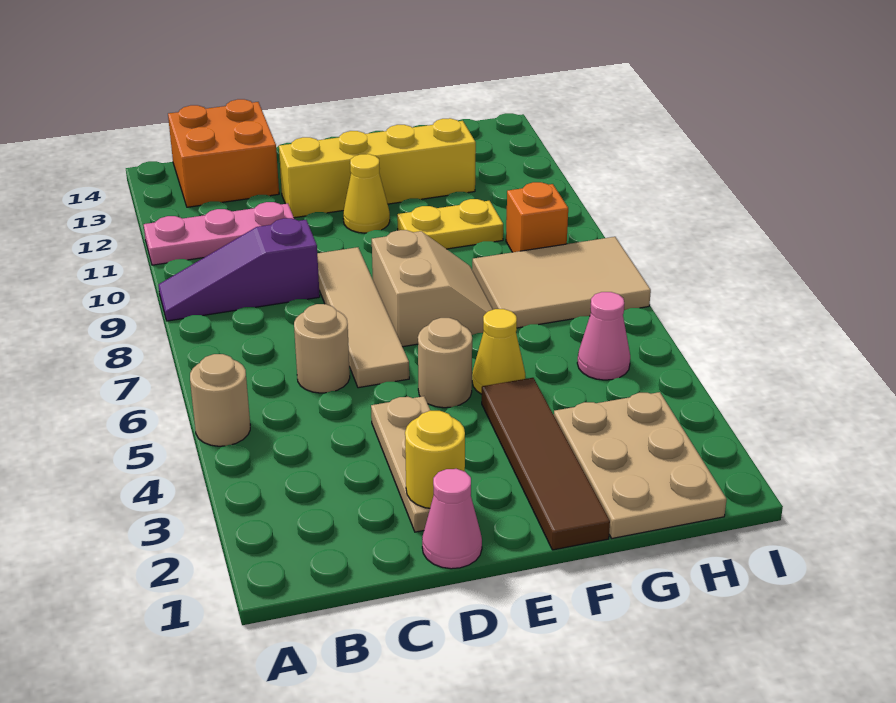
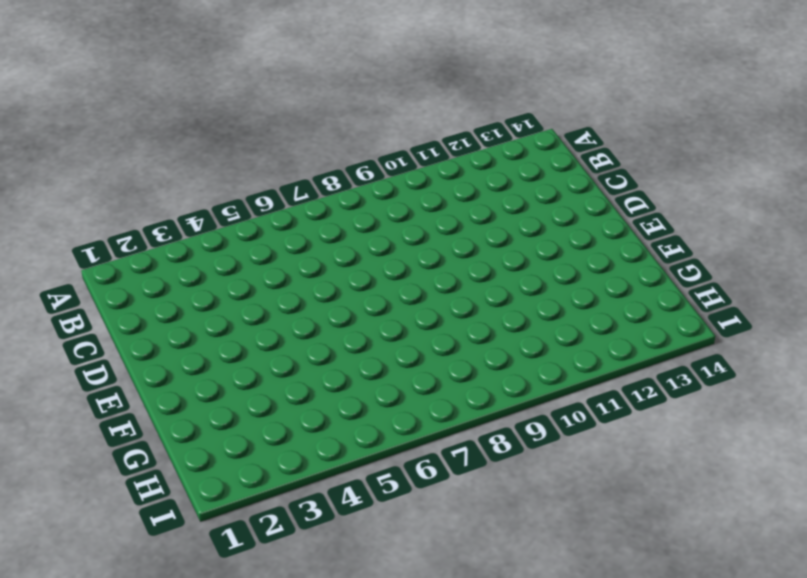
none -> tan 1x1 round brick [190,354,250,446]
none -> purple 1x3 slope [158,218,320,321]
none -> pink 1x3 plate [144,202,294,265]

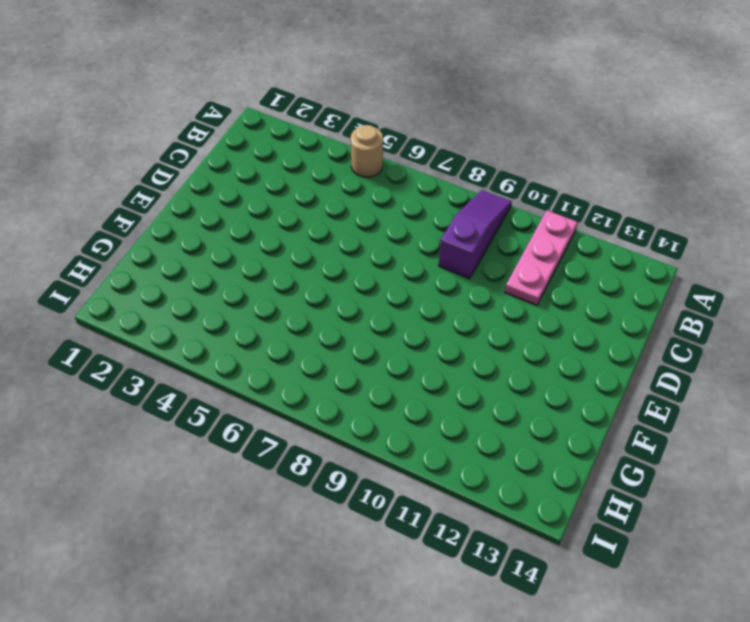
none -> orange 2x2 brick [168,99,279,207]
none -> tan 1x1 round brick [294,304,350,393]
none -> pink 1x1 cone [422,469,482,569]

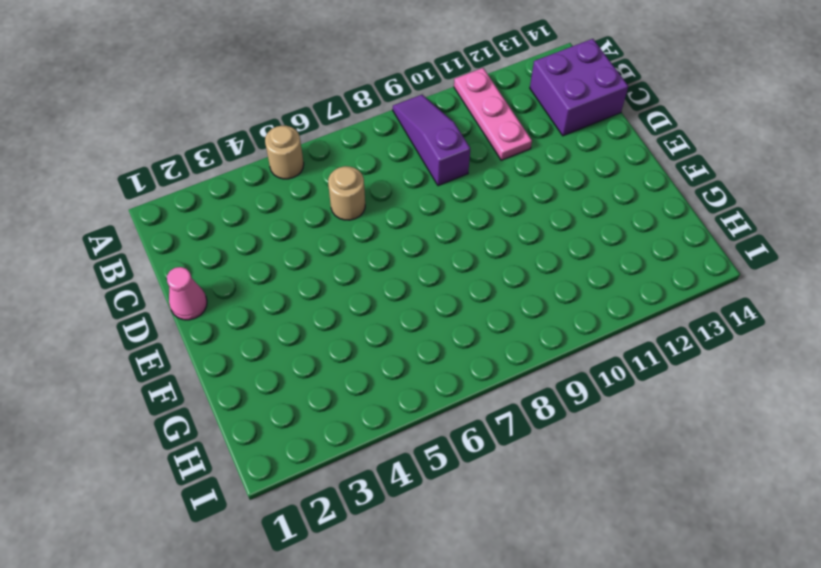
purple 2x2 brick [530,39,628,136] -> orange 2x2 brick [168,99,279,207]
none -> tan 1x3 plate [371,396,431,532]
none -> tan 1x4 tile [317,247,409,388]
none -> yellow 1x4 brick [279,118,476,218]

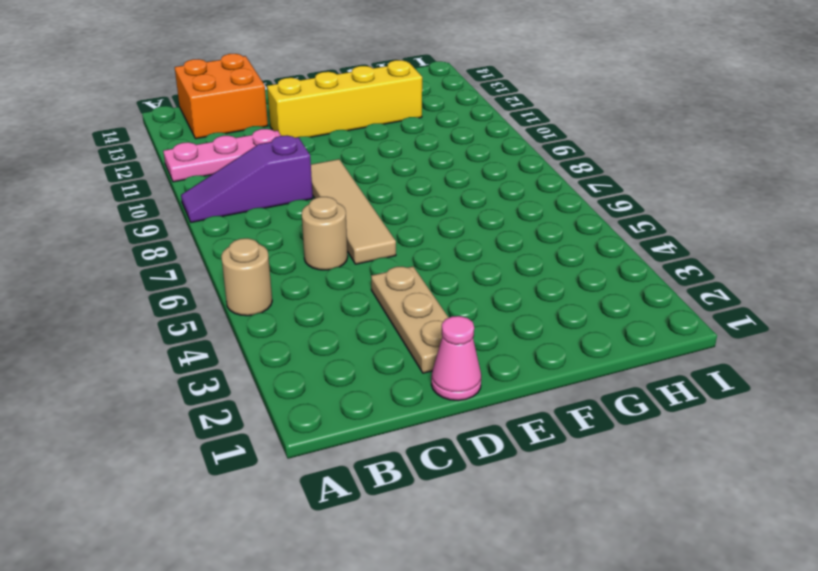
none -> tan 1x1 round brick [418,318,472,408]
none -> tan 2x2 slope [372,230,493,347]
none -> yellow 1x1 cone [343,154,390,233]

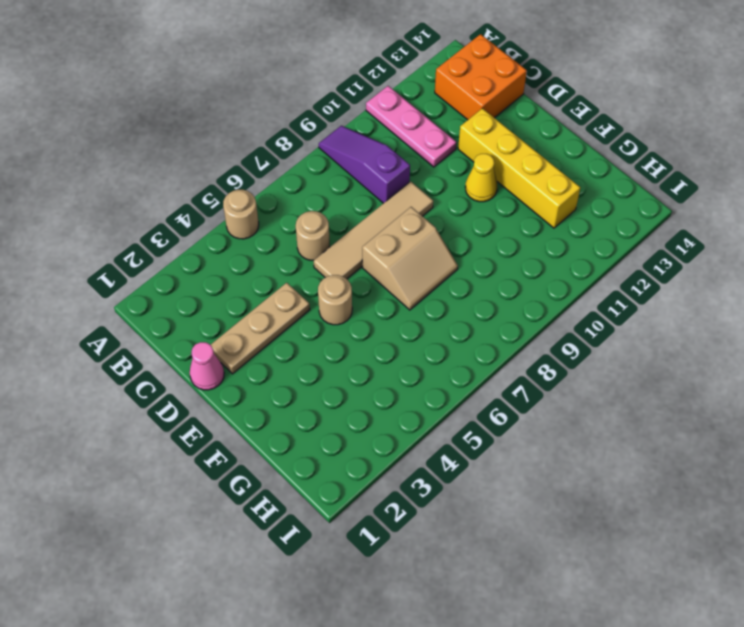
none -> brown 1x4 tile [482,378,610,550]
none -> yellow 1x1 cone [472,309,525,394]
none -> yellow 1x2 plate [397,199,503,249]

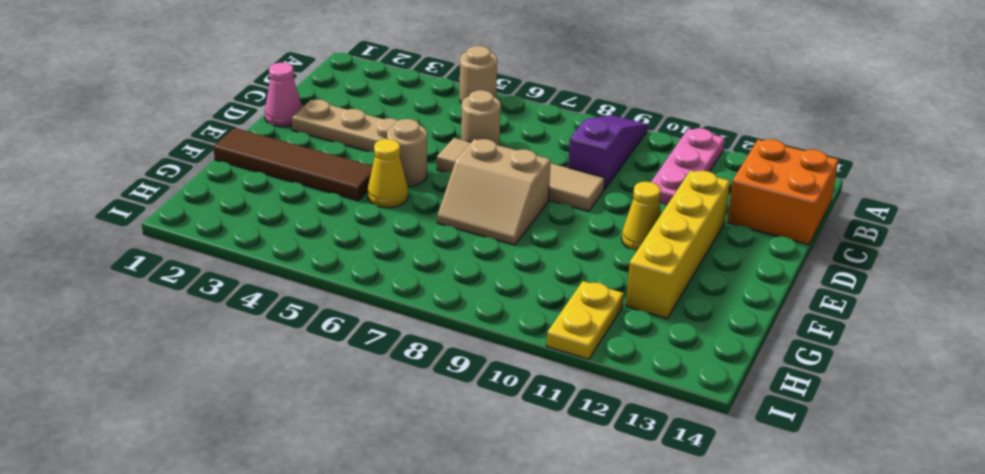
yellow 1x2 plate [547,281,624,359] -> yellow 1x2 plate moved to [397,199,503,249]
none -> tan 2x3 plate [554,392,727,538]
none -> tan 2x3 tile [472,237,651,328]
none -> pink 1x1 cone [577,292,630,380]

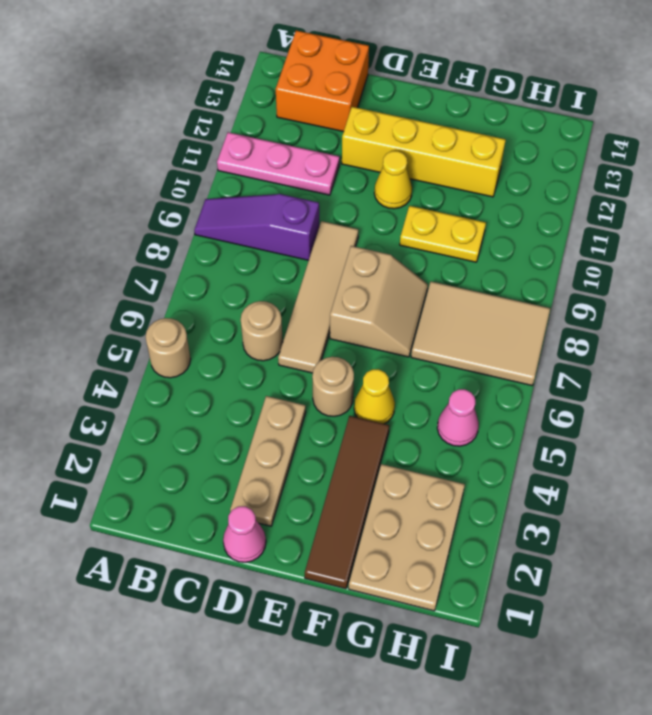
none -> orange 1x1 brick [506,182,568,252]
none -> yellow 1x1 round brick [405,411,465,508]

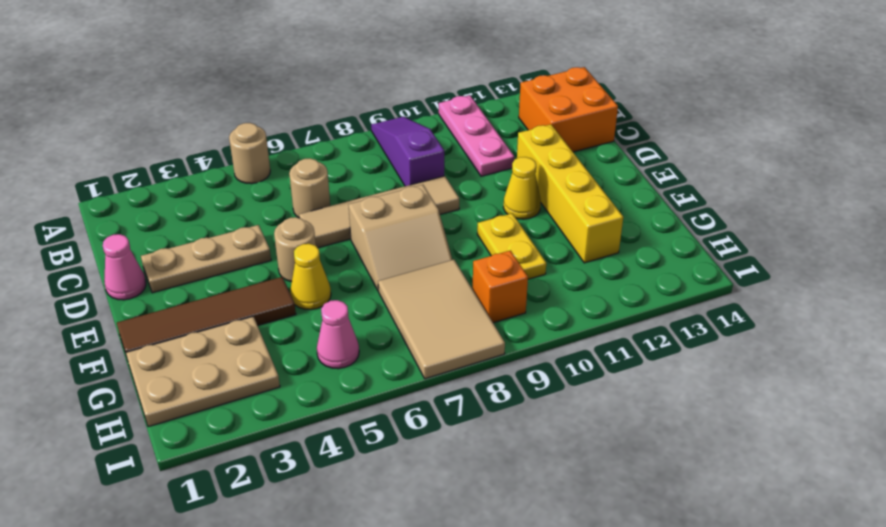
none -> yellow 1x1 round brick [405,411,465,508]

